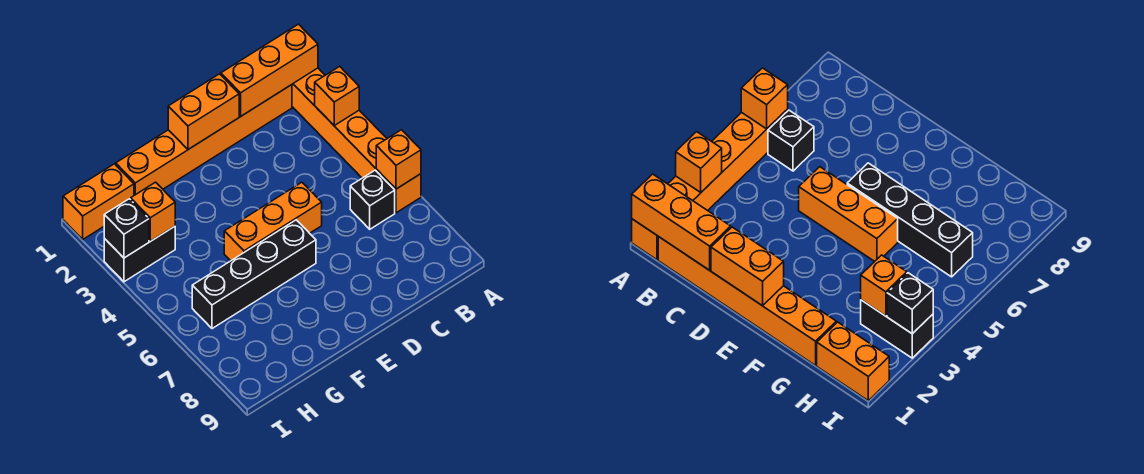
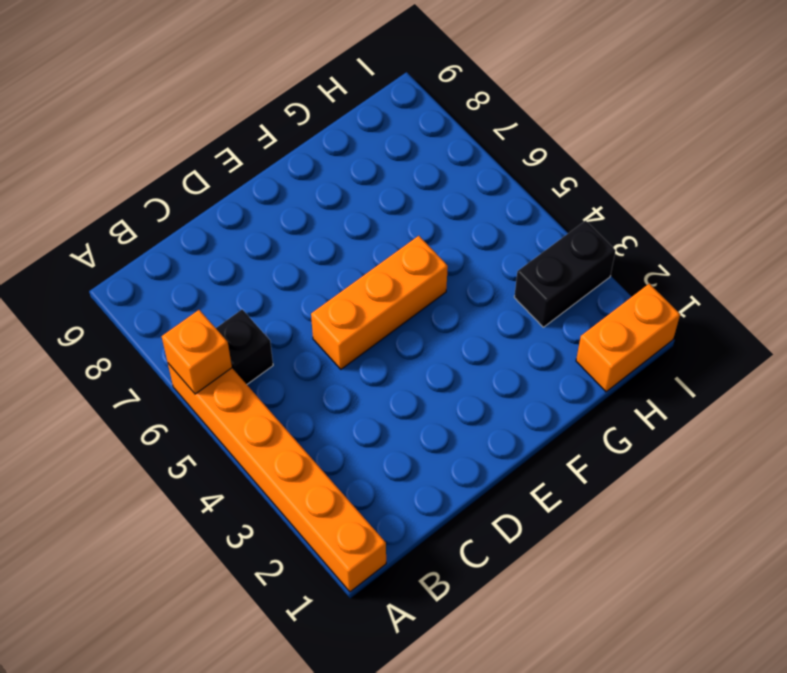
none -> orange 1x6 brick [116,85,292,195]
none -> black 1x4 brick [192,220,316,329]
none -> orange 1x3 brick [221,24,318,116]

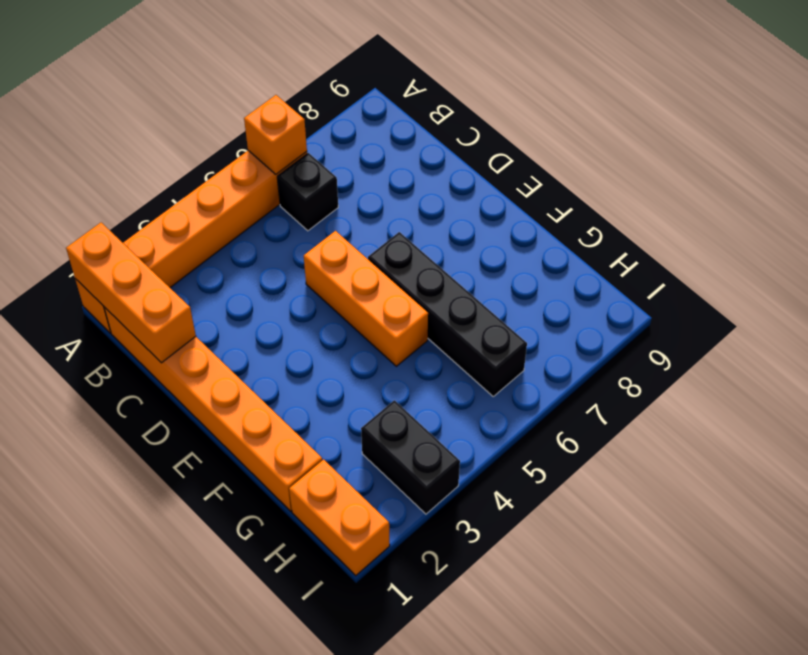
none -> orange 1x1 brick [315,66,359,125]
none -> orange 1x2 brick [168,74,239,149]
none -> orange 1x1 brick [131,182,175,241]

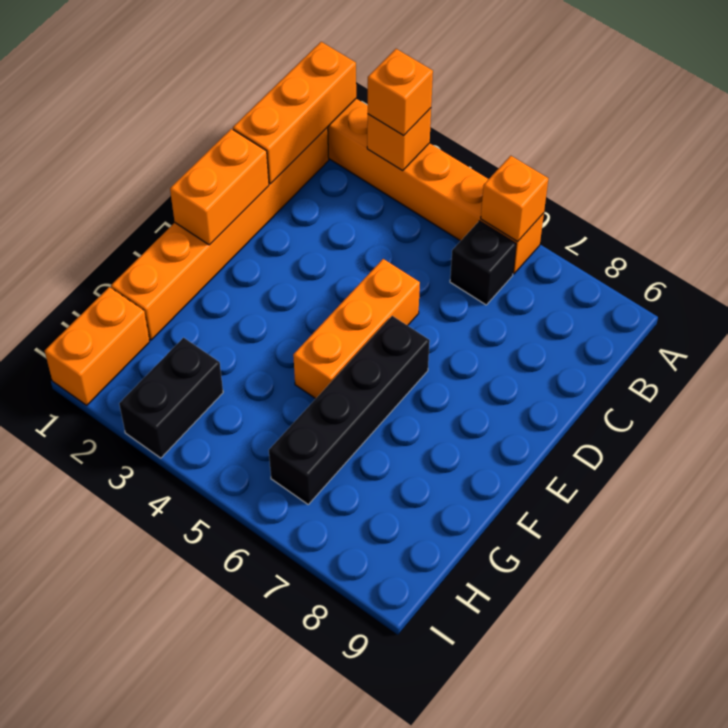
orange 1x1 brick [368,49,433,136] -> orange 1x1 brick moved to [131,182,175,241]
none -> black 1x1 brick [104,199,149,258]

